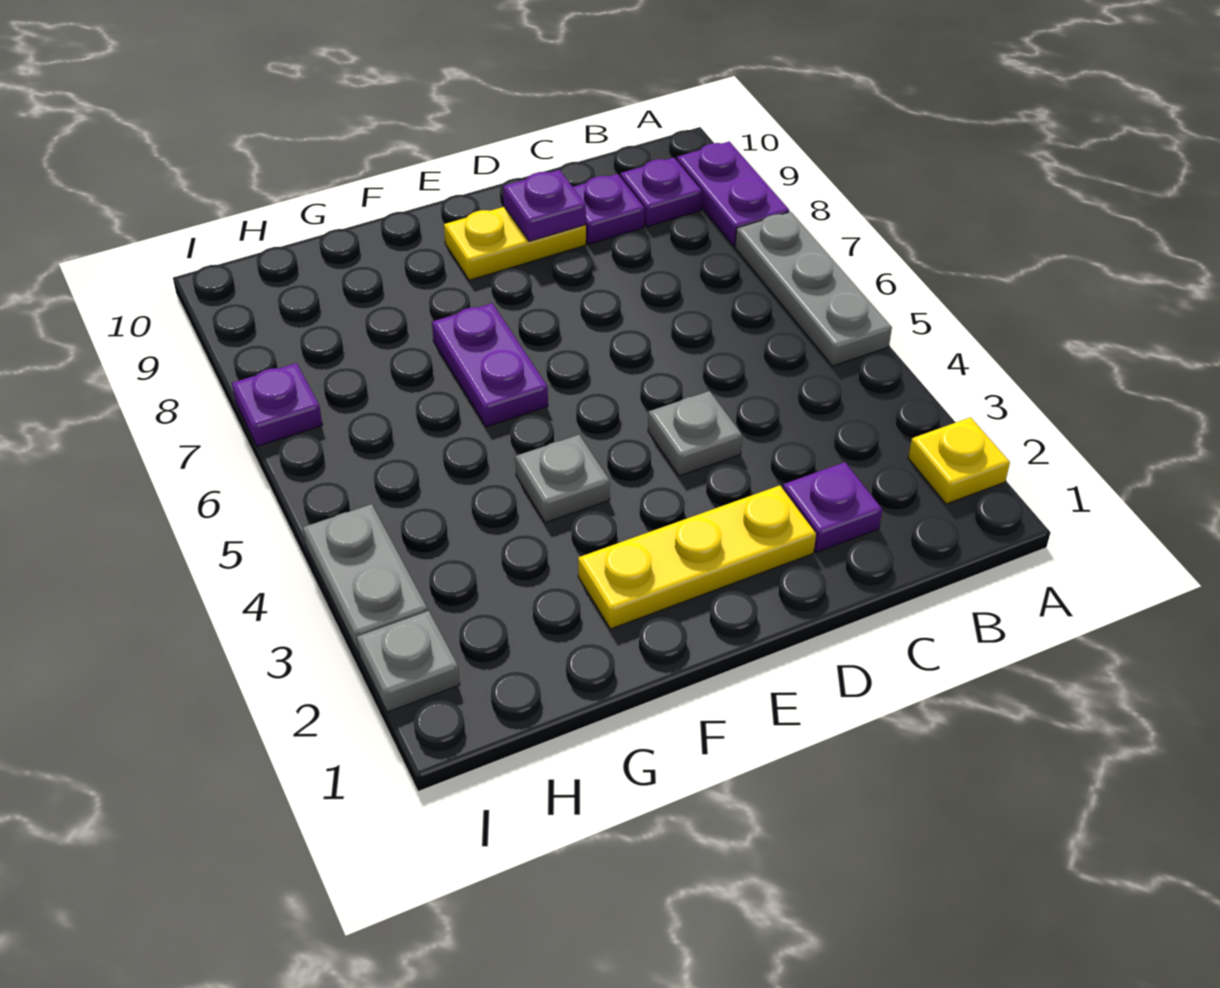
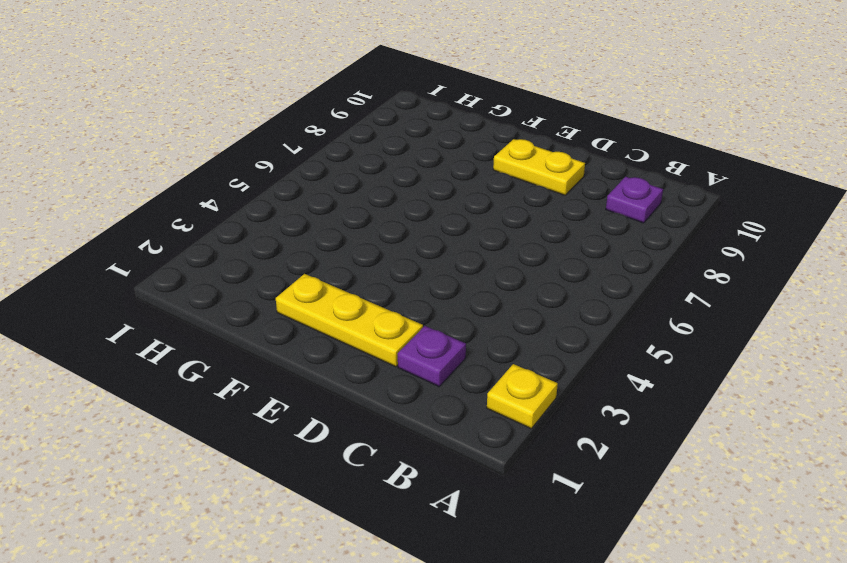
none -> grey 1x3 plate [735,212,892,366]
none -> purple 1x2 plate [677,141,789,246]
none -> purple 1x1 plate [573,174,644,244]

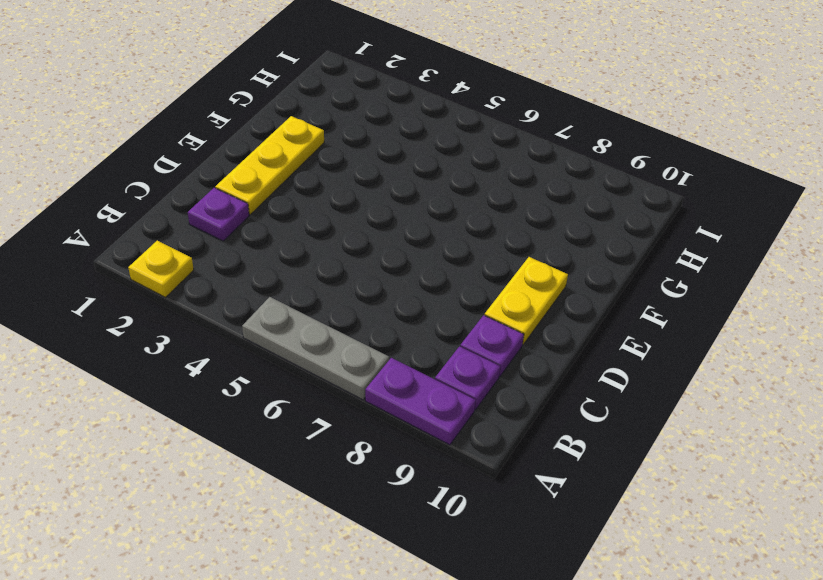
none -> grey 1x1 plate [648,391,742,476]
none -> grey 1x1 plate [515,435,610,523]
none -> purple 1x2 plate [432,303,548,427]

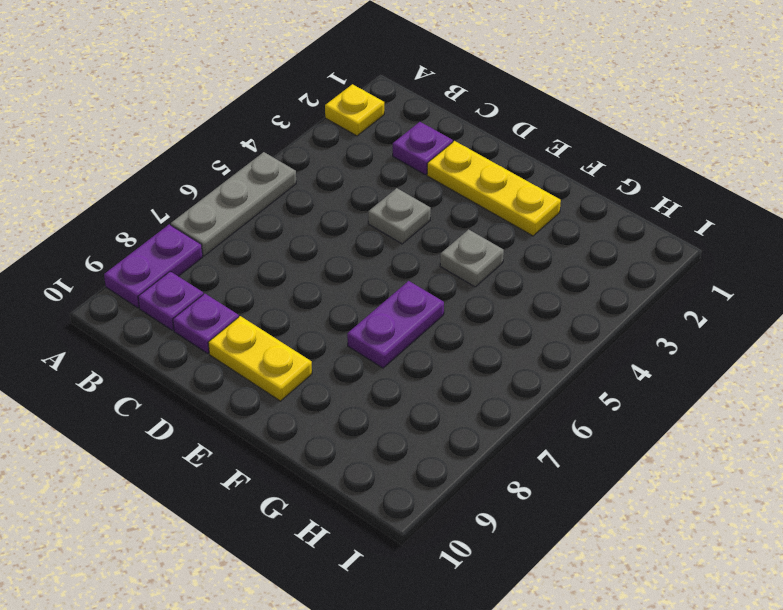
none -> grey 1x1 plate [357,611,460,712]
none -> grey 1x2 plate [303,504,428,653]
none -> purple 1x1 plate [232,363,322,446]

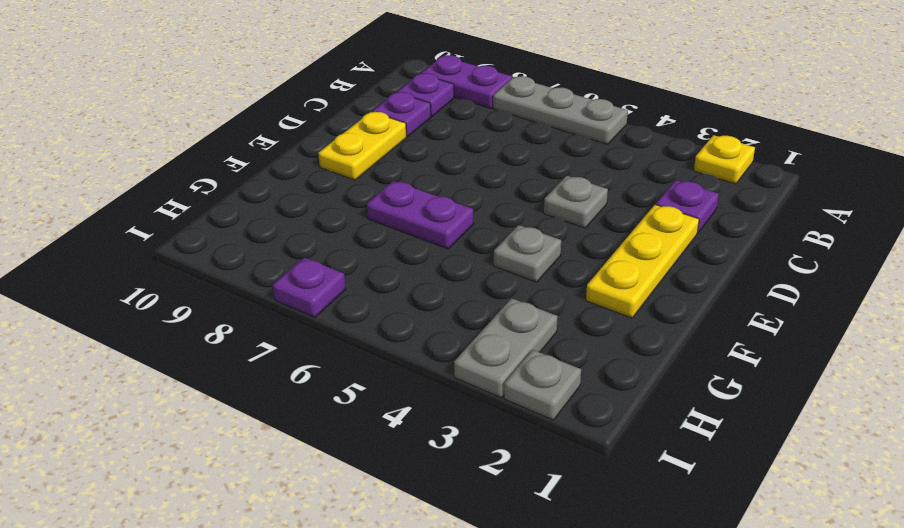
grey 1x2 plate [454,298,558,398] -> grey 1x2 plate turned to [303,504,428,653]
none -> purple 1x1 plate [503,170,586,241]

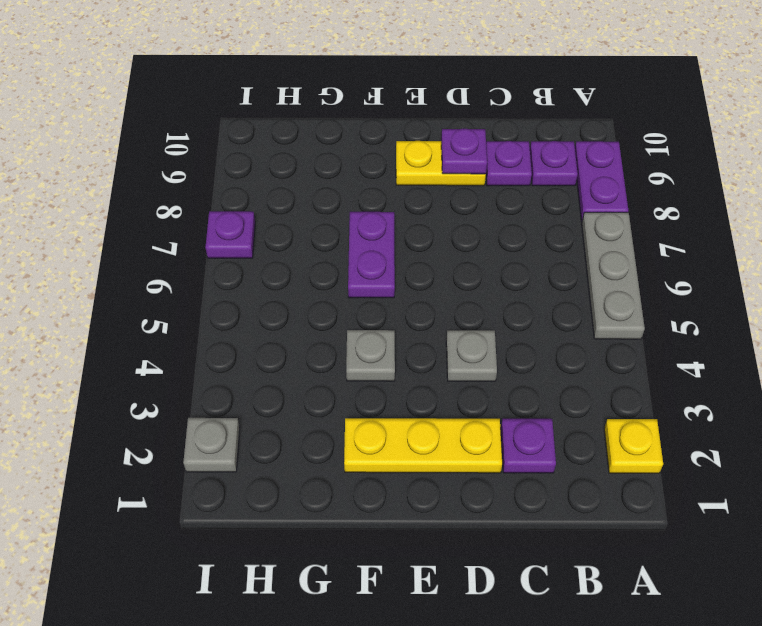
none -> grey 1x2 plate [303,504,428,653]

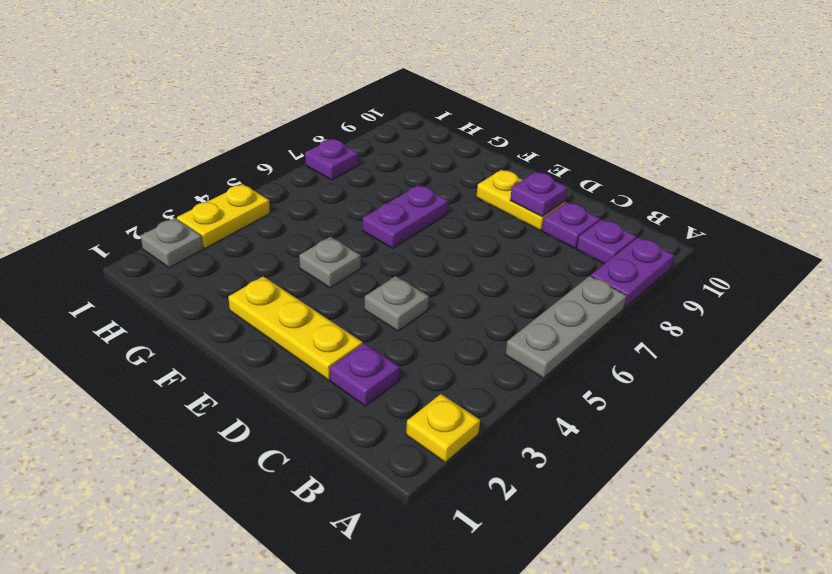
yellow 1x2 plate [177,184,270,248] -> grey 1x2 plate [303,504,428,653]

